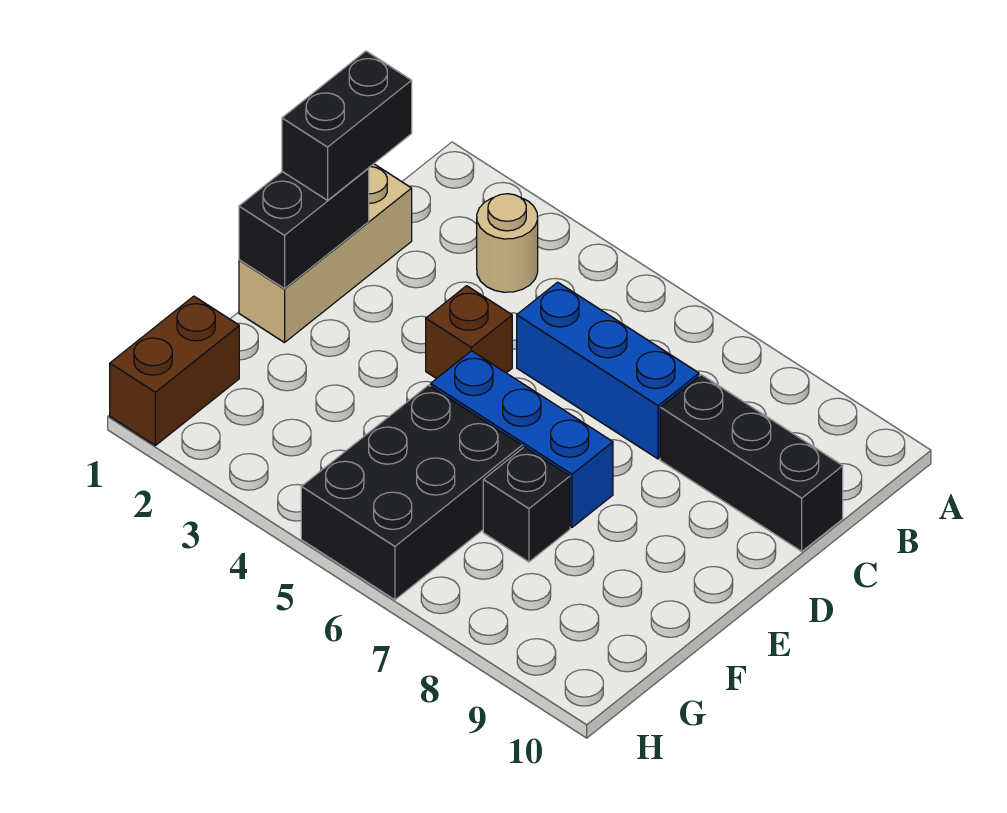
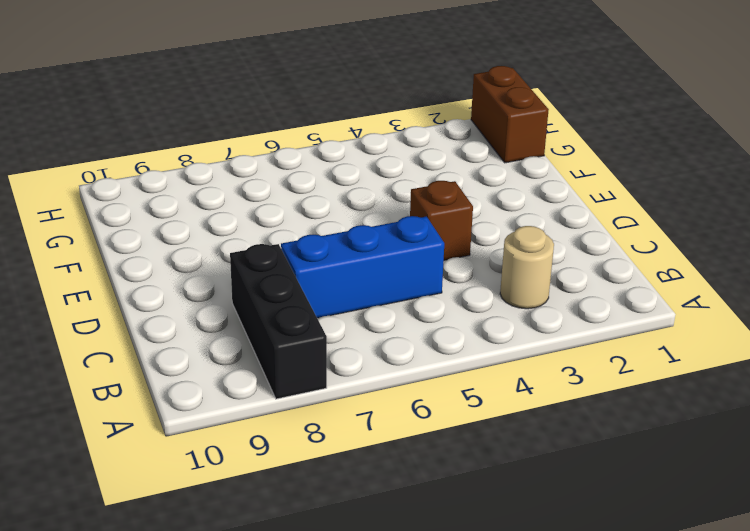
black 1x3 brick [230,244,327,399] -> black 1x3 brick turned to [660,375,843,551]
none -> tan 1x3 brick [239,164,412,343]
none -> blue 1x3 brick [431,351,613,527]

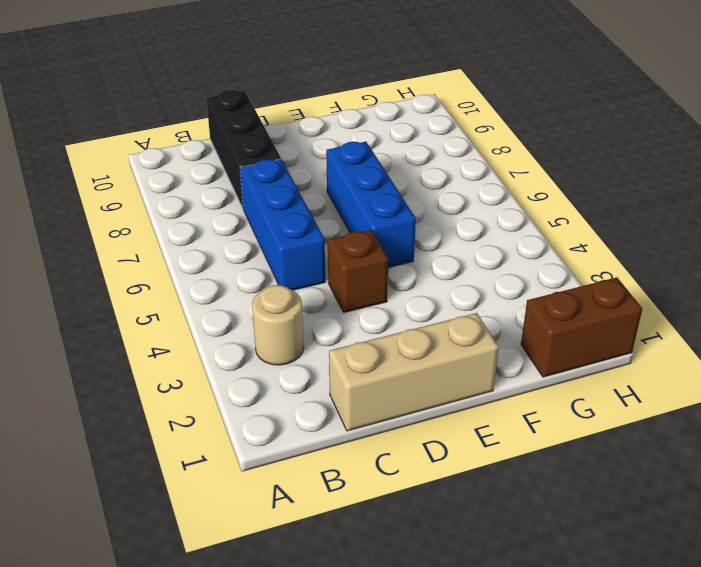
none -> black 2x3 brick [301,385,522,600]
none -> black 1x1 brick [483,447,570,562]

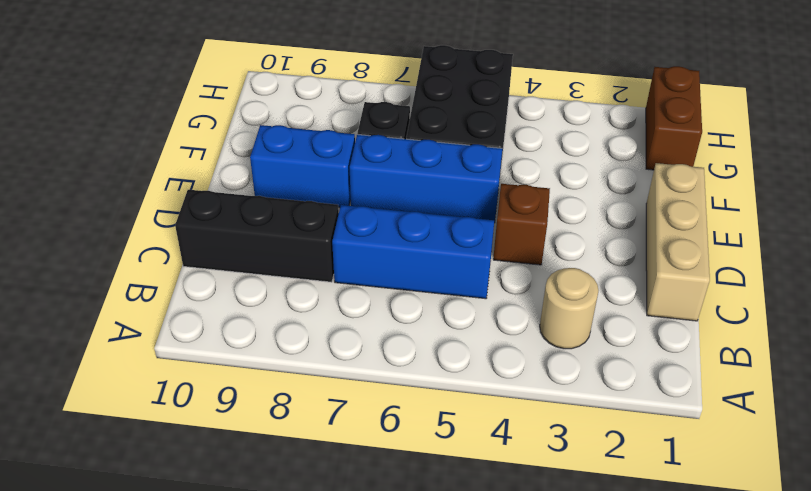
blue 1x2 brick [250,125,355,207] -> none
none -> black 1x2 brick [239,169,369,289]
none -> black 1x2 brick [282,51,412,200]

